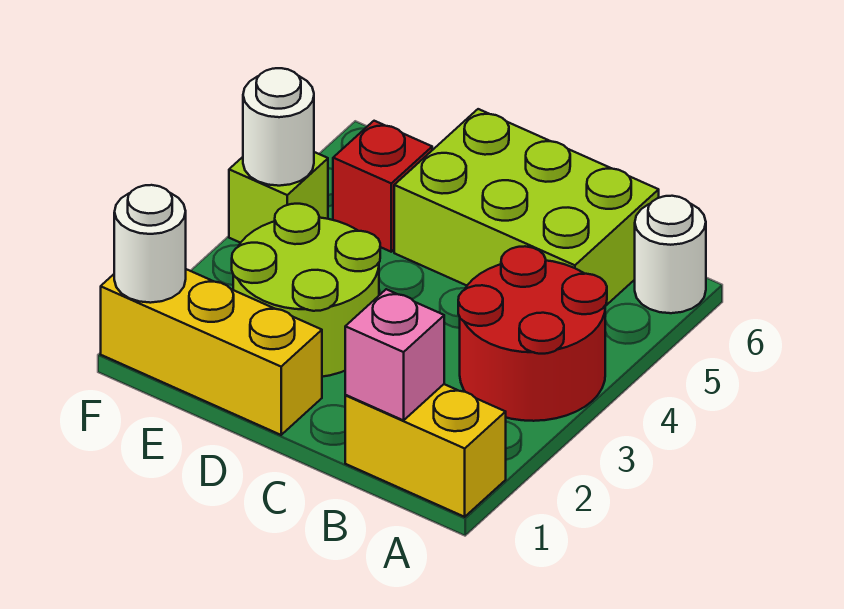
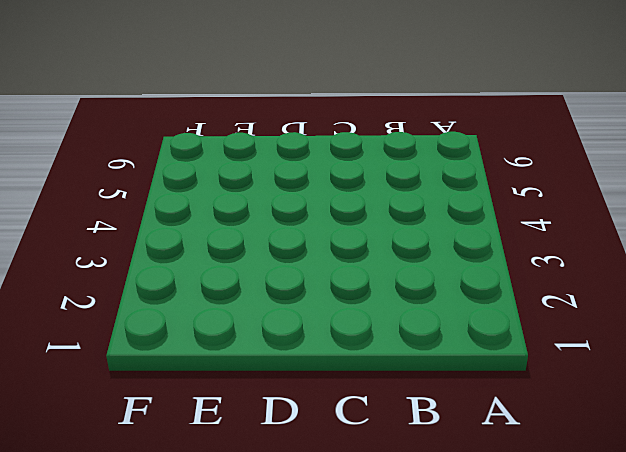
none -> yellow 1x2 brick [345,384,506,517]
none -> red 2x2 round brick [458,246,607,421]

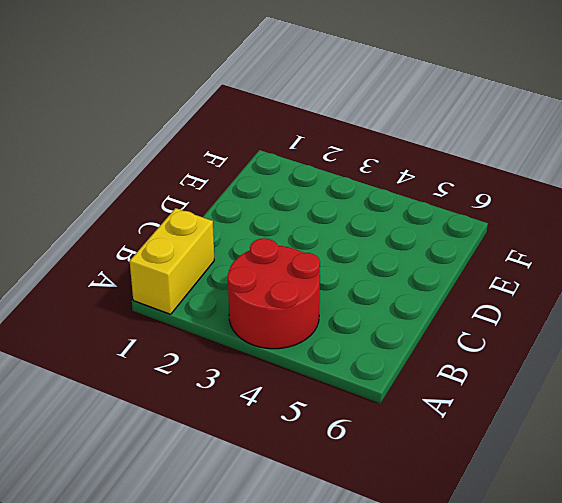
none -> white 1x1 round brick [635,196,706,313]
none -> lime 2x3 brick [394,109,659,306]

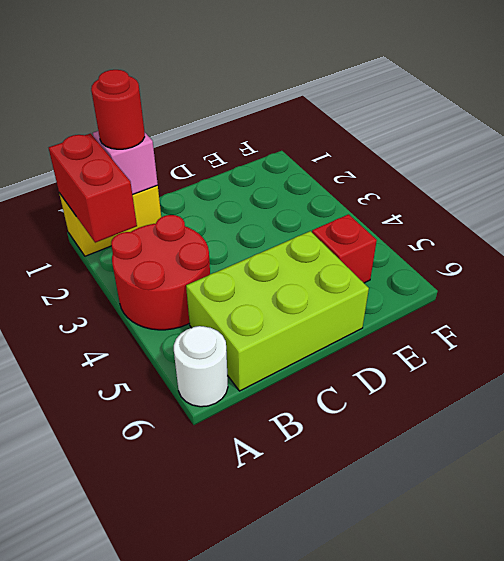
red 1x2 brick [49,134,137,243] -> none
red 1x1 round brick [91,70,145,149] -> none
none -> yellow 1x3 brick [101,269,322,435]
none -> lime 2x2 round brick [232,204,380,377]

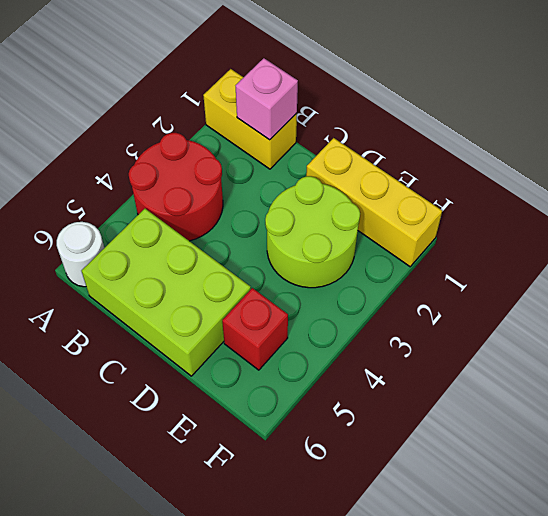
none -> lime 1x1 brick [229,152,328,243]
none -> white 1x1 round brick [114,185,186,303]

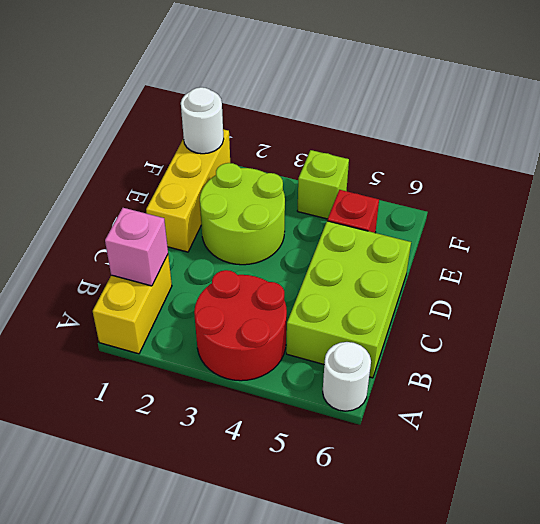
none -> white 1x1 round brick [243,68,314,186]

